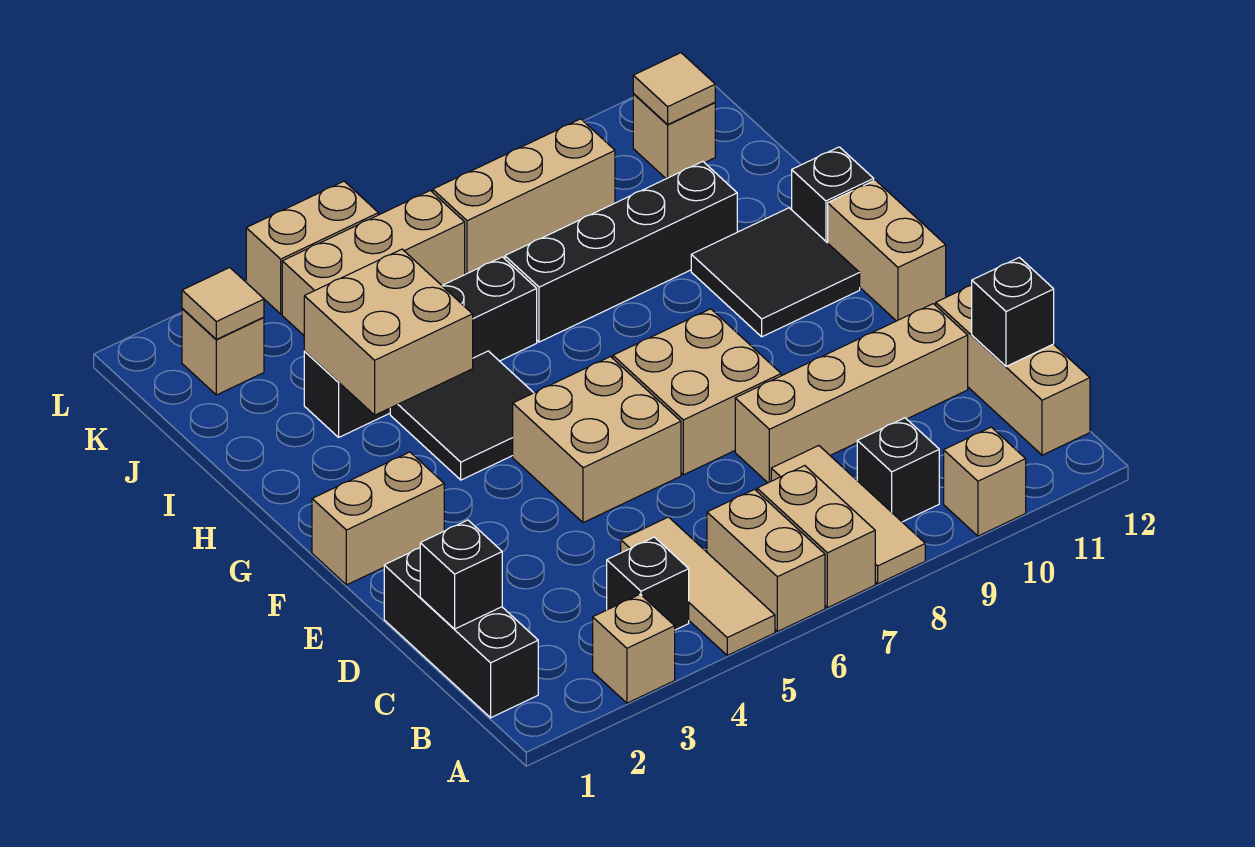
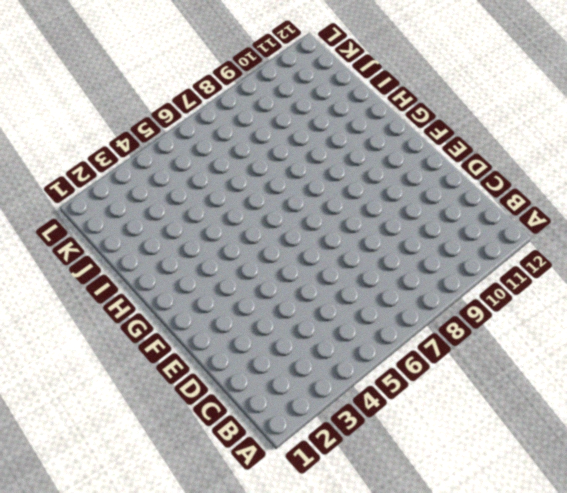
none -> tan 1x1 brick [593,594,675,703]
none -> tan 1x3 tile [621,517,775,655]
none -> tan 1x2 brick [707,489,825,632]
none -> tan 1x2 brick [757,466,875,608]

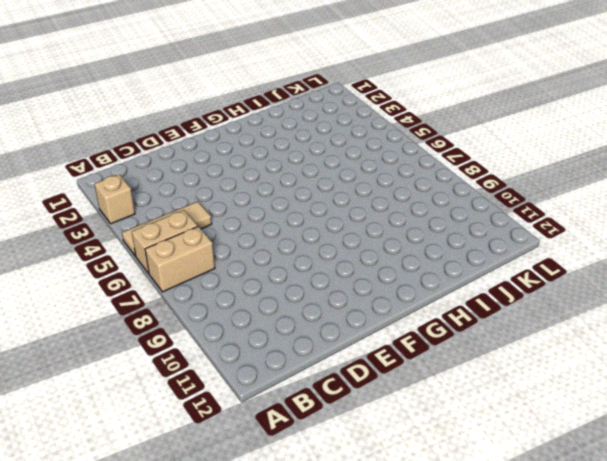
none -> tan 1x3 tile [771,446,925,584]
none -> tan 1x1 brick [944,427,1026,536]
none -> black 1x3 brick [384,548,538,718]
none -> black 1x1 brick [607,537,689,630]

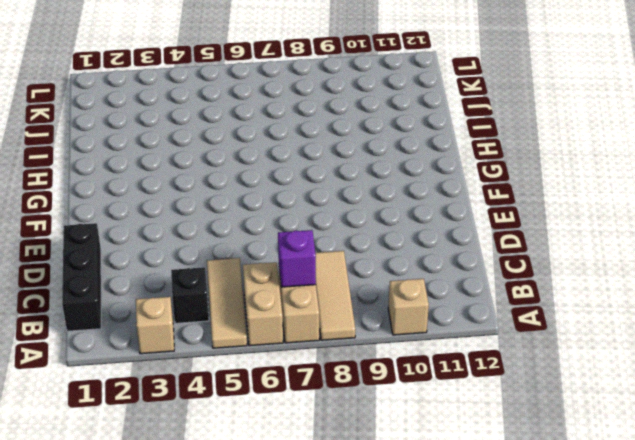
purple 1x1 brick [278,230,316,287] -> none
none -> black 1x1 brick [857,418,939,522]
none -> tan 1x3 brick [936,285,1090,455]
none -> tan 1x4 brick [735,304,968,483]
none -> tan 2x2 brick [513,357,681,523]

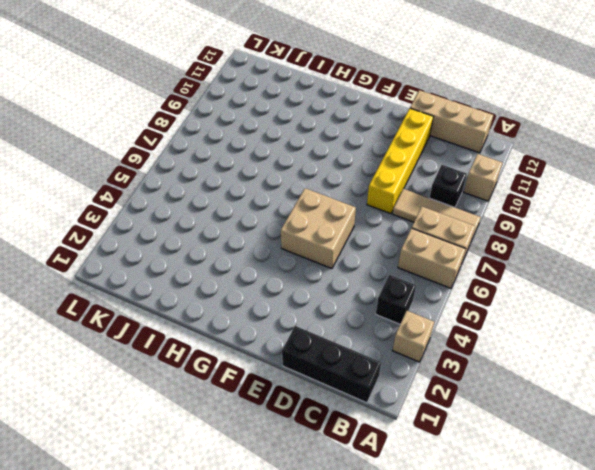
yellow 1x4 brick [367,108,433,214] -> tan 1x4 brick [735,304,968,483]
none -> tan 1x3 tile [621,517,775,655]
none -> tan 2x2 brick [613,309,781,475]
none -> tan 1x2 brick [312,452,444,585]
none -> tan 1x2 brick [828,180,946,321]

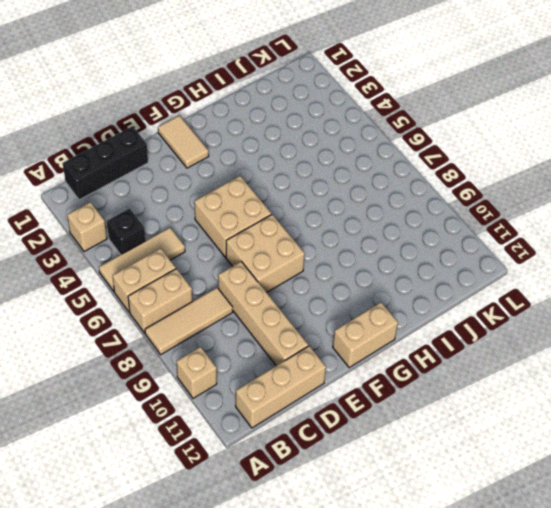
tan 1x2 tile [158,115,209,168] -> tan 1x2 brick [312,452,444,585]
none -> black 1x1 brick [857,418,939,522]
none -> black 2x2 tile [390,351,533,480]
none -> black 2x2 tile [691,208,860,337]
none -> black 1x1 brick [792,147,874,243]

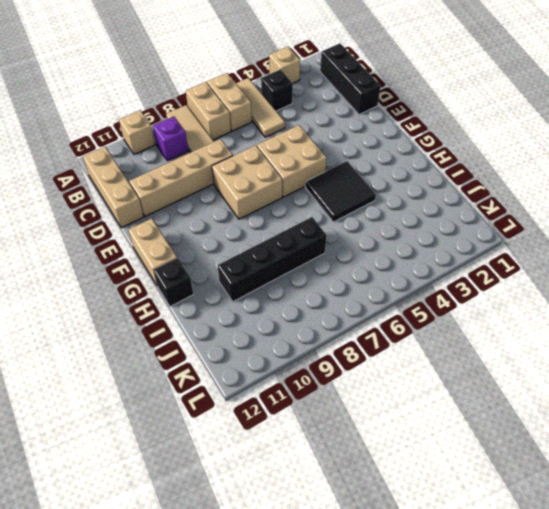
purple 1x1 brick [153,117,188,161] -> black 1x1 brick [857,418,939,522]
none -> tan 1x2 brick [312,452,444,585]
none -> black 2x2 tile [691,208,860,337]
none -> black 1x4 brick [304,257,537,437]
none -> tan 1x1 brick [182,308,264,395]

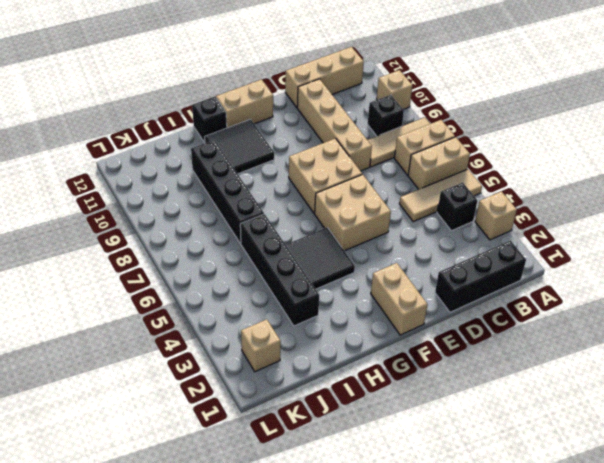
none -> tan 1x3 brick [282,191,465,335]
none -> tan 1x3 brick [433,119,615,274]
none -> tan 1x1 brick [633,94,715,179]
none -> tan 1x2 brick [246,181,378,314]

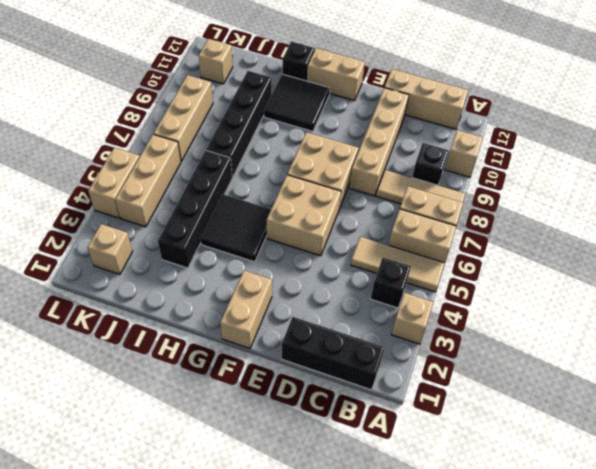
none -> black 1x1 brick [420,520,502,629]
none -> black 1x1 brick [972,258,1054,366]
none -> tan 2x2 brick [304,249,473,415]
none -> tan 1x1 tile [182,268,264,339]

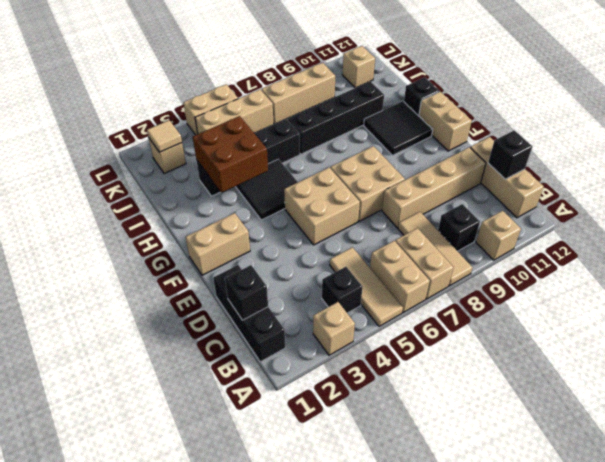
brown 2x2 brick [193,116,268,192] -> tan 2x2 brick [304,249,473,415]
none -> tan 1x1 tile [633,53,715,124]

